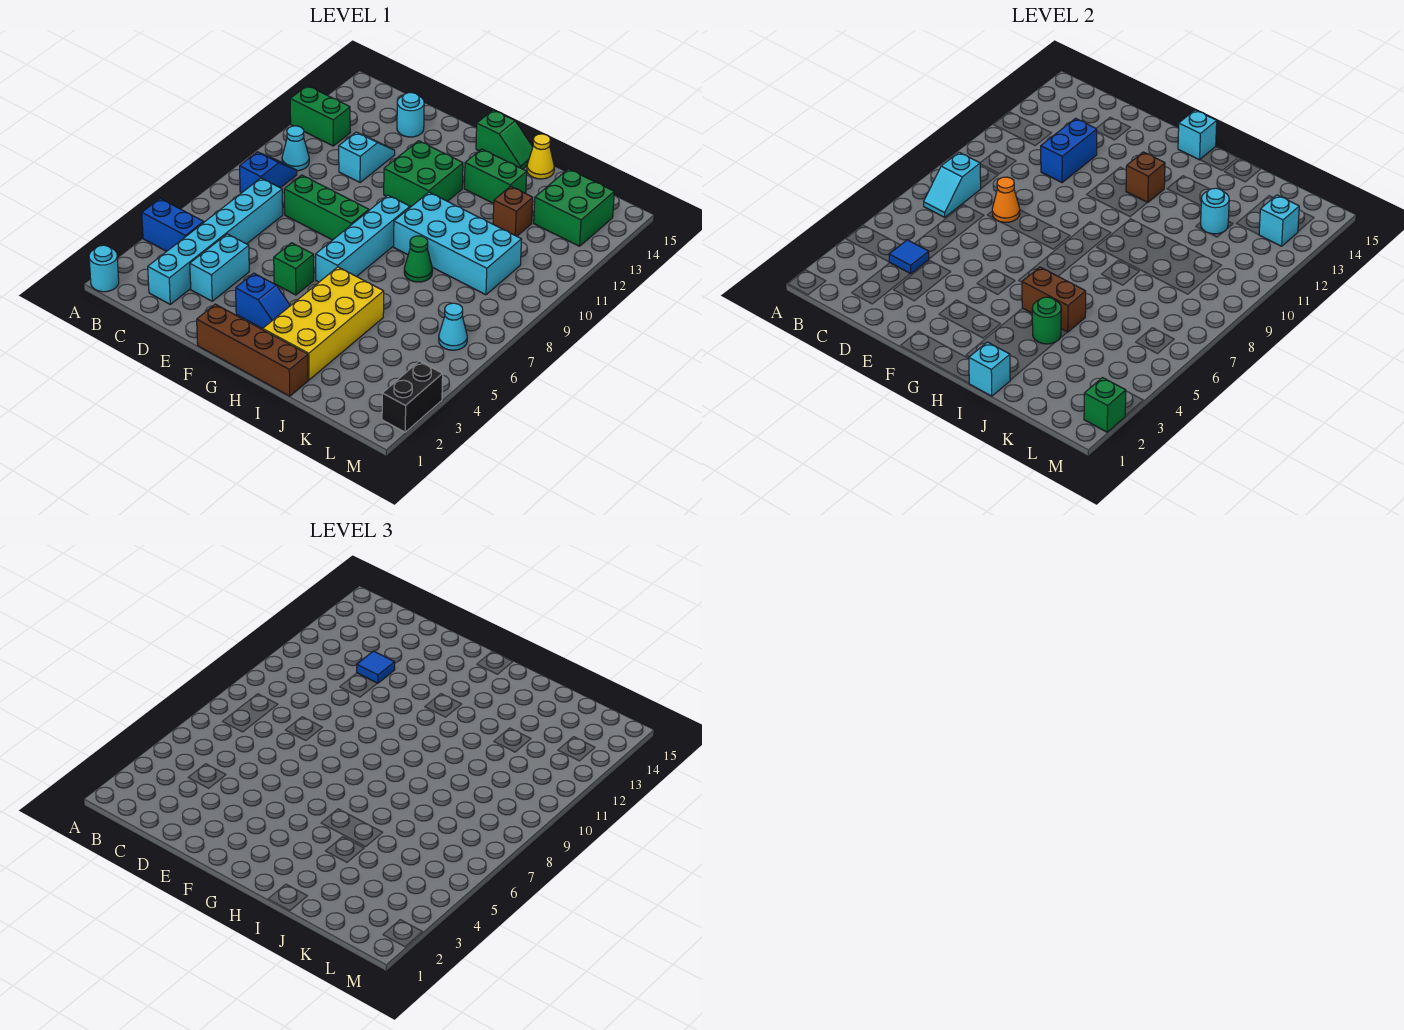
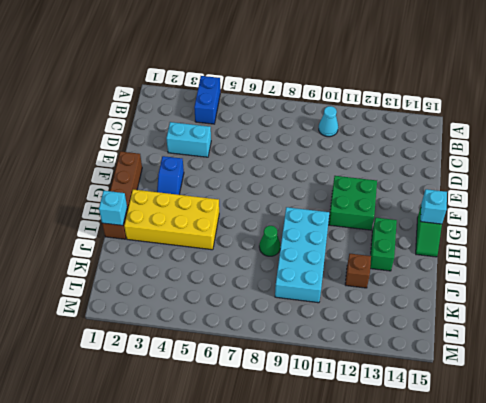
none -> cyan 1x1 round brick [89,245,119,292]
none -> green 1x2 brick [290,86,350,146]
none -> blue 1x2 slope [240,152,297,193]
none -> cyan 1x6 brick [148,178,283,304]

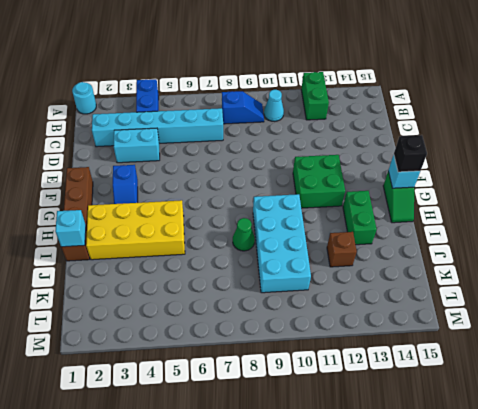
black 1x1 brick [394,135,427,172] -> none
none -> green 1x3 brick [284,175,369,240]
none -> cyan 1x2 slope [339,132,395,183]
none -> cyan 1x1 round brick [397,93,424,137]
none -> green 1x1 brick [274,243,314,295]

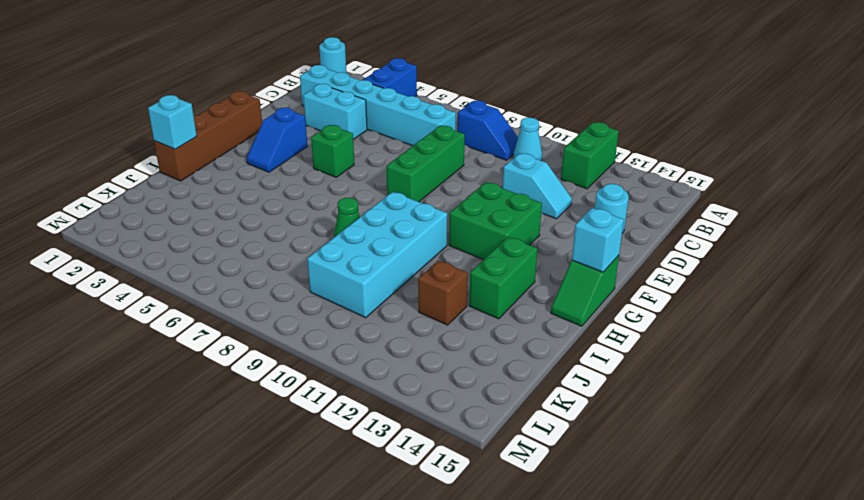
none -> cyan 1x4 brick [316,195,410,282]
none -> yellow 2x4 brick [263,267,384,380]
none -> yellow 1x1 cone [527,134,554,179]
none -> green 2x2 brick [534,169,614,246]

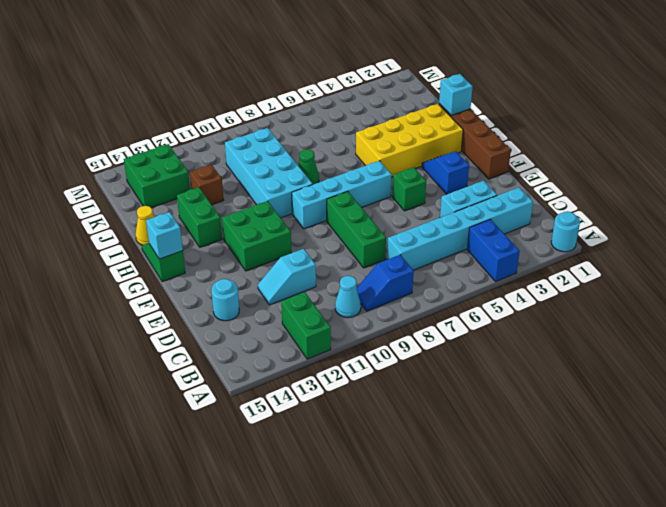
none -> cyan 1x1 cone [439,303,467,350]
none -> black 1x2 brick [382,361,443,432]
none -> cyan 1x2 slope [924,152,981,217]
none -> blue 1x1 tile [889,240,929,274]

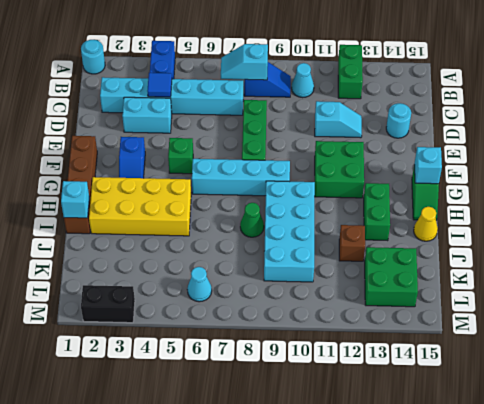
none -> orange 1x1 cone [992,177,1020,222]
none -> blue 1x2 brick [1041,118,1097,183]
none -> brown 1x1 brick [1126,152,1165,203]
none -> brown 1x2 brick [1022,267,1086,332]

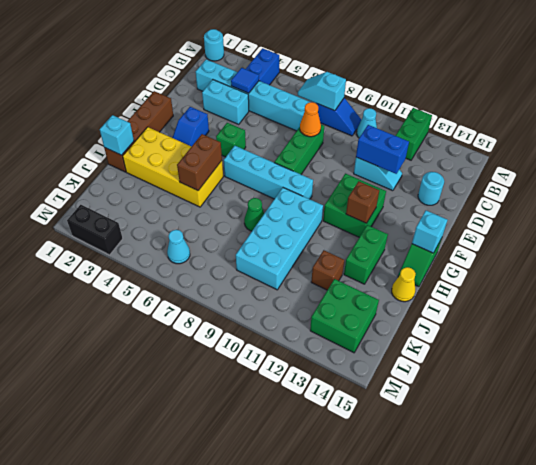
none -> green 1x1 round brick [1032,297,1061,344]
none -> cyan 1x1 round brick [1201,188,1229,234]
none -> cyan 1x1 brick [1259,195,1299,246]
none -> green 1x1 brick [1084,378,1126,432]

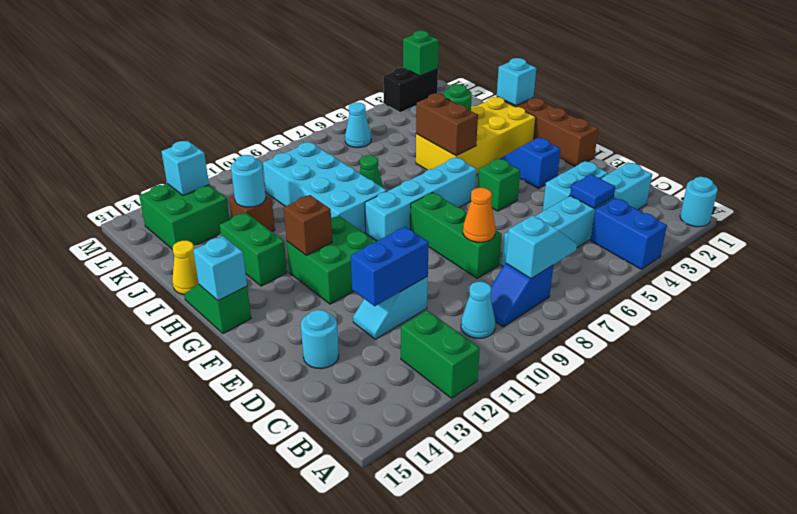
none -> blue 1x1 tile [357,651,395,683]

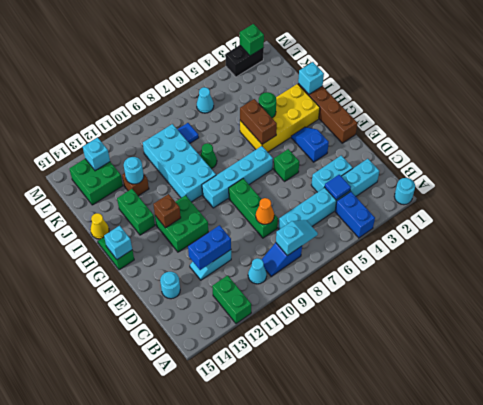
blue 1x1 tile [177,123,199,144] -> blue 1x1 tile moved to [357,651,395,683]

